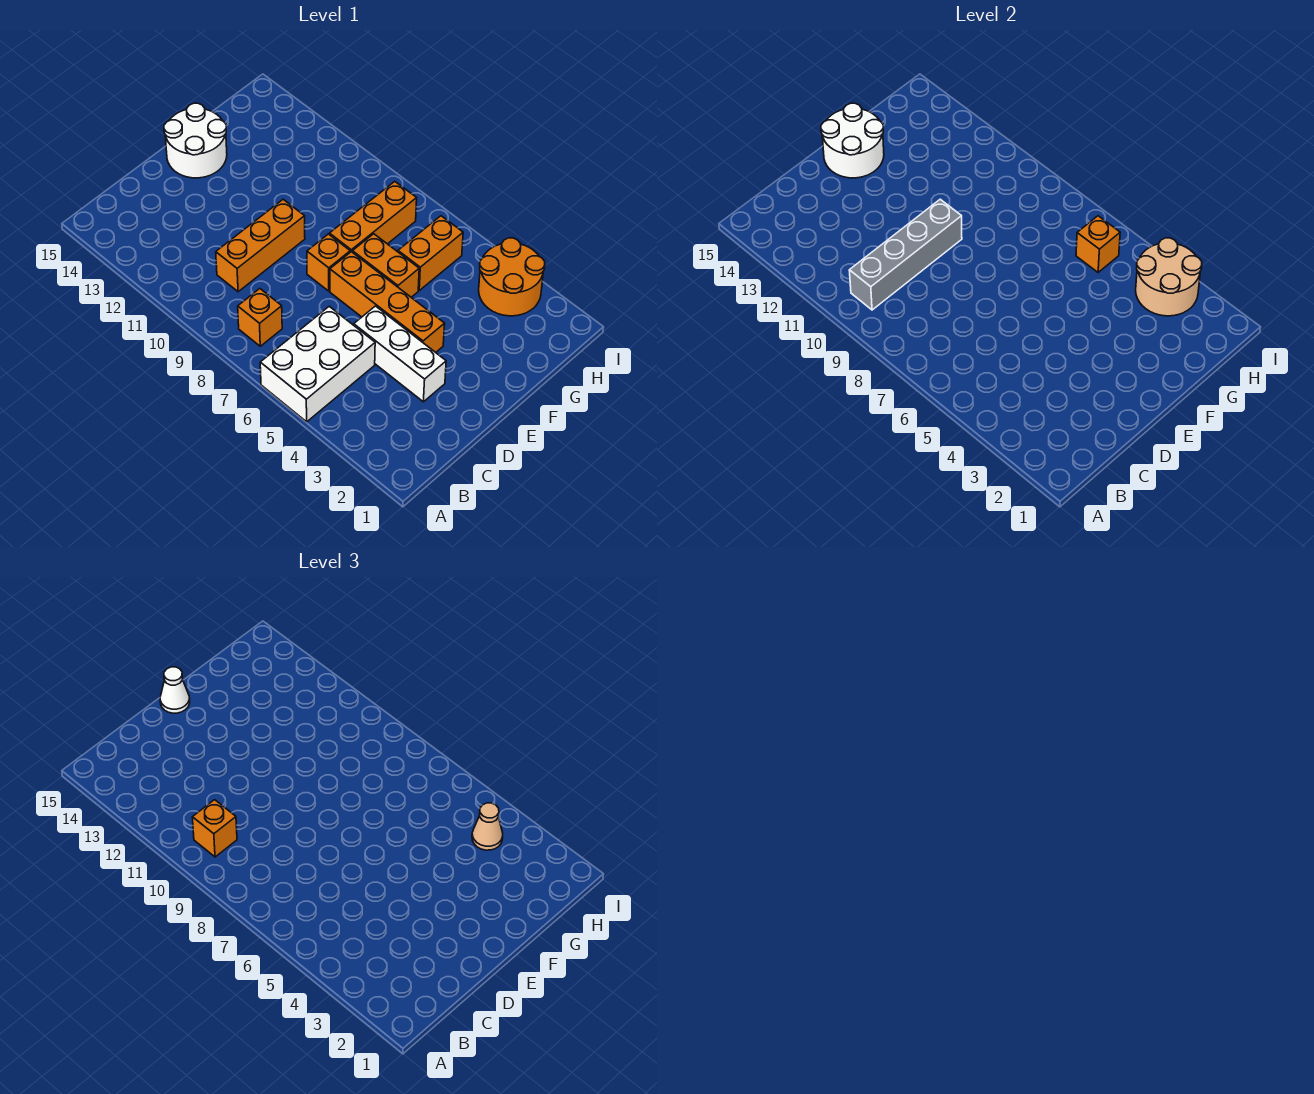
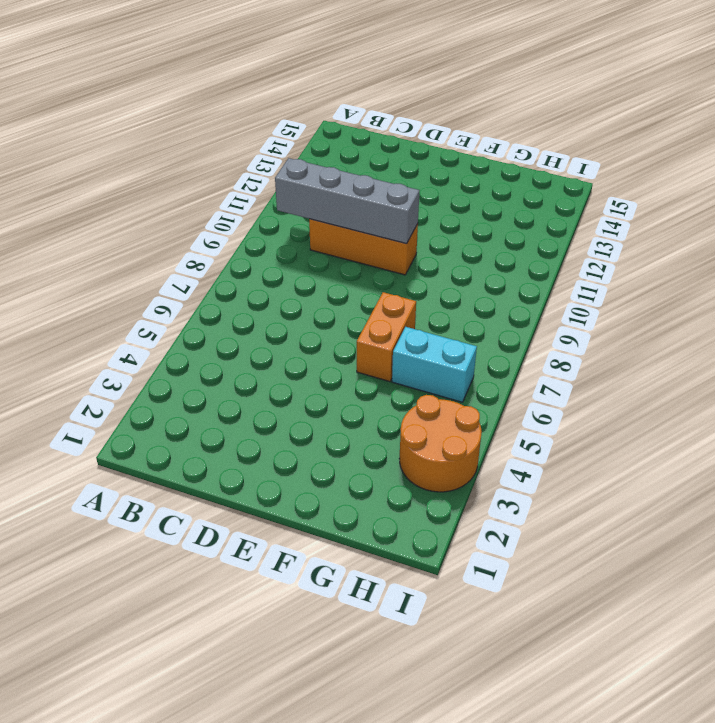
cyan 1x2 brick [392,327,477,402] -> orange 1x2 brick [398,216,463,290]
none -> white 2x3 brick [260,306,375,422]
none -> orange 1x1 brick [238,289,282,346]
none -> white 1x3 brick [354,306,446,402]

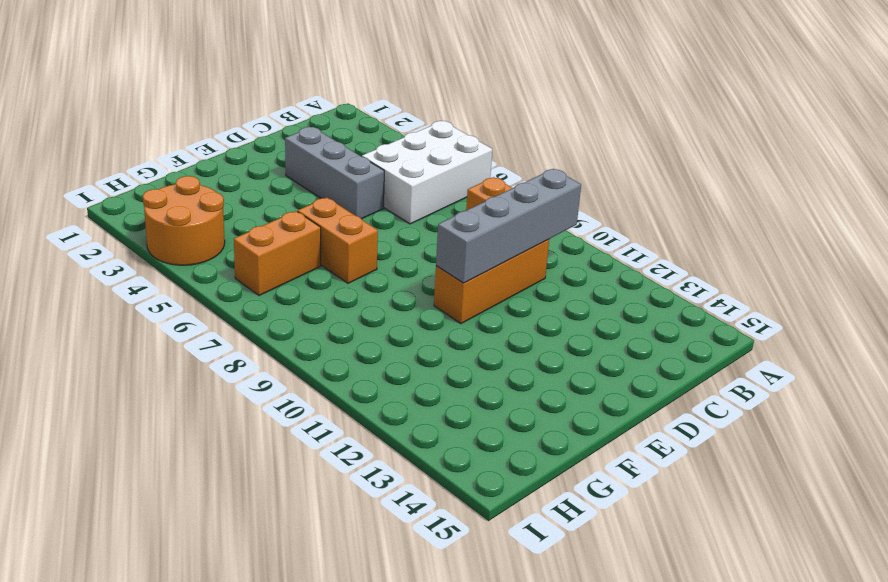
grey 1x3 brick [285,127,384,219] -> white 1x3 brick [354,306,446,402]
none -> orange 1x4 brick [330,252,445,352]
none -> orange 1x1 brick [307,234,350,291]
none -> white 2x2 round brick [164,103,227,178]

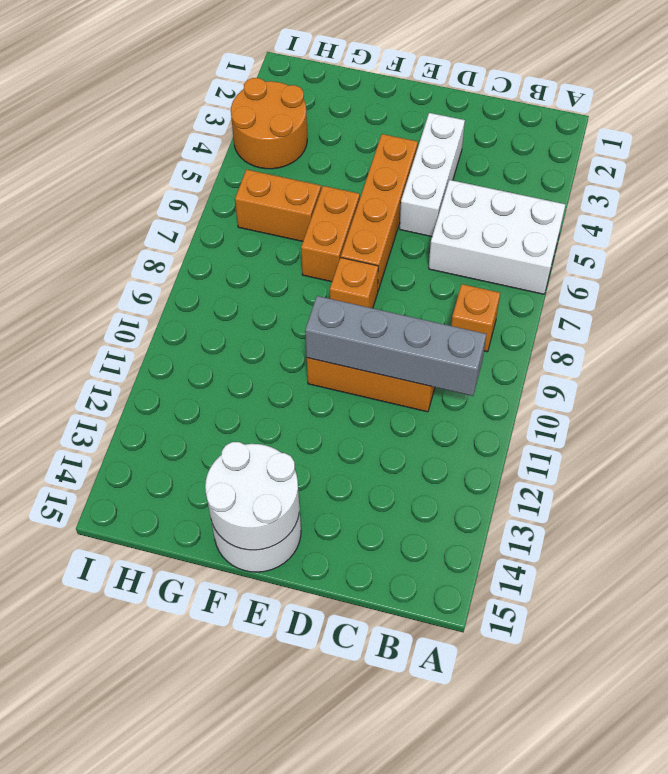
none -> orange 1x3 brick [329,181,417,252]
none -> tan 2x2 round brick [1136,238,1202,316]
none -> orange 1x1 brick [1076,216,1120,272]

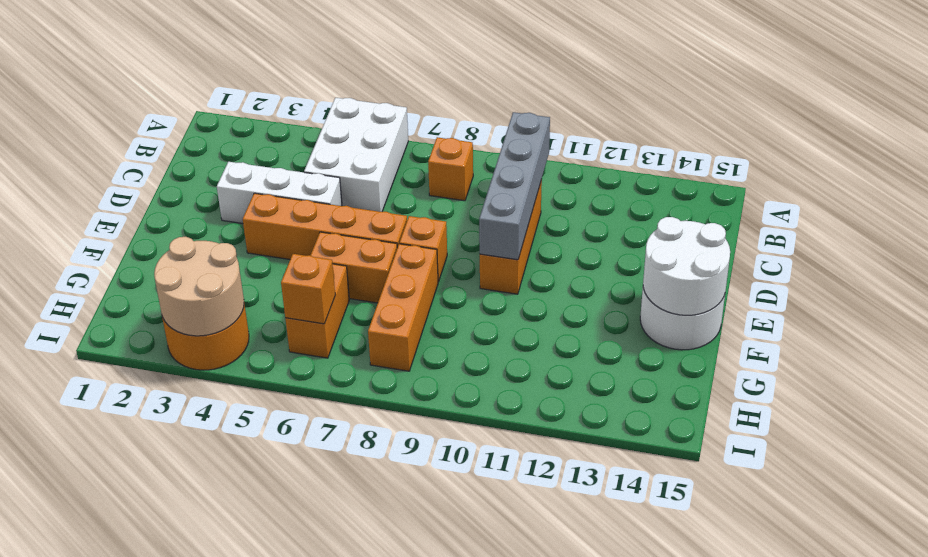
none -> orange 1x1 brick [192,800,237,857]
none -> white 1x1 cone [160,667,190,713]
none -> tan 1x1 cone [472,803,503,850]

